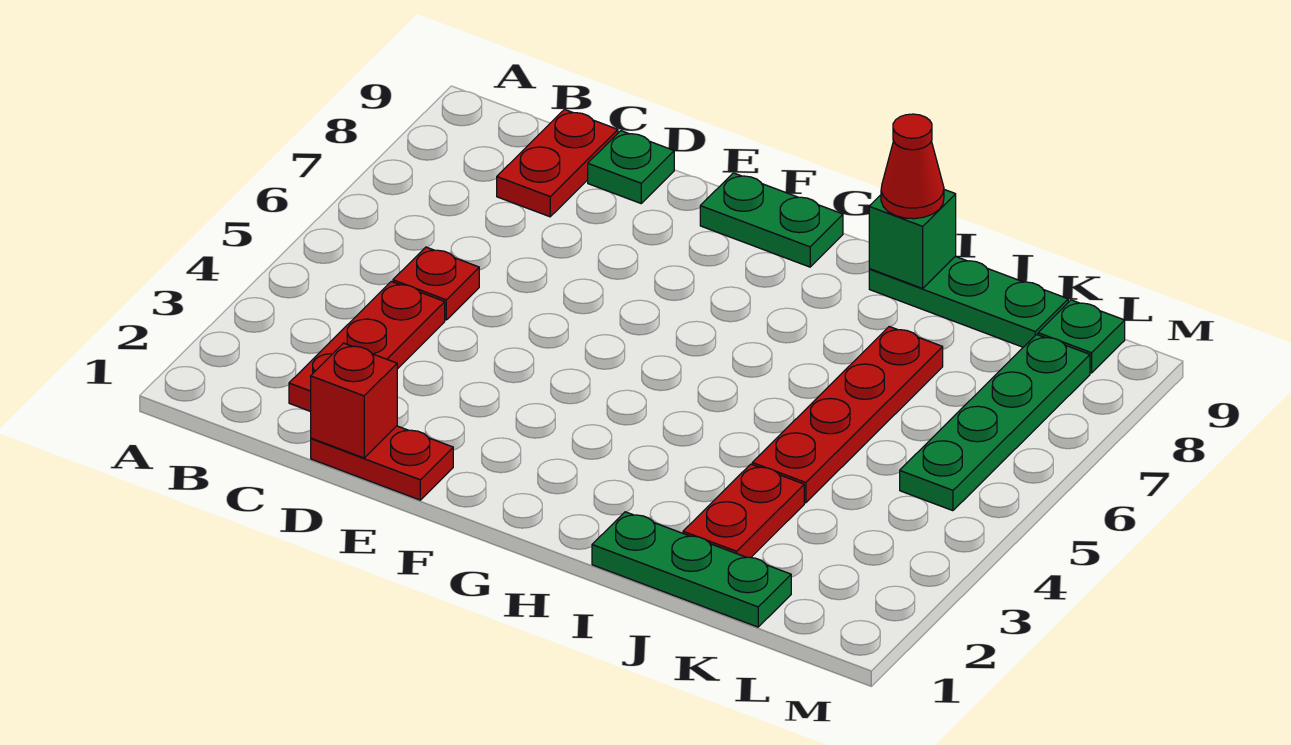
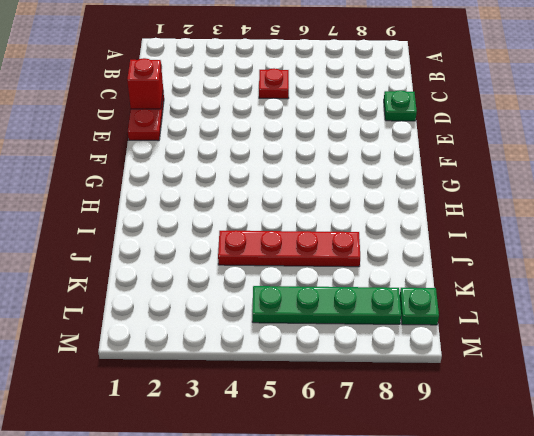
none -> red 1x3 plate [289,282,445,411]
none -> red 1x2 plate [497,109,618,217]
none -> green 1x2 plate [700,173,843,267]

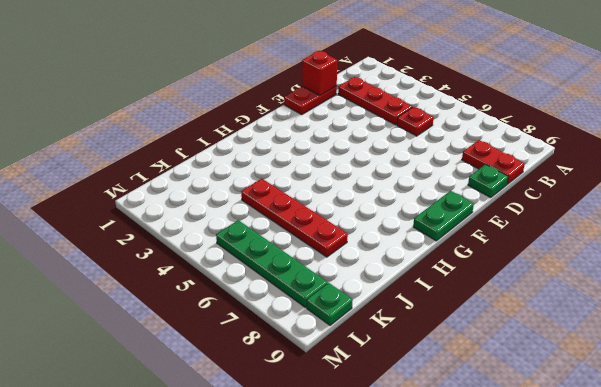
none -> green 1x3 plate [592,512,791,627]
none -> green 1x3 plate [869,256,1068,347]
none -> red 1x2 plate [683,464,804,558]

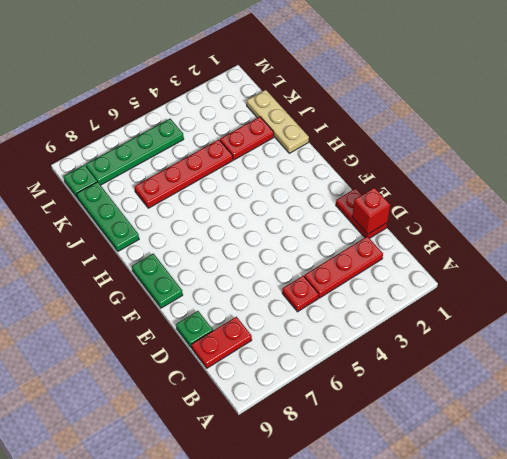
tan 1x3 plate [247,90,309,153] -> green 1x3 plate [592,512,791,627]
none -> green 1x1 brick [869,190,956,288]
none -> red 1x1 cone [881,114,944,219]

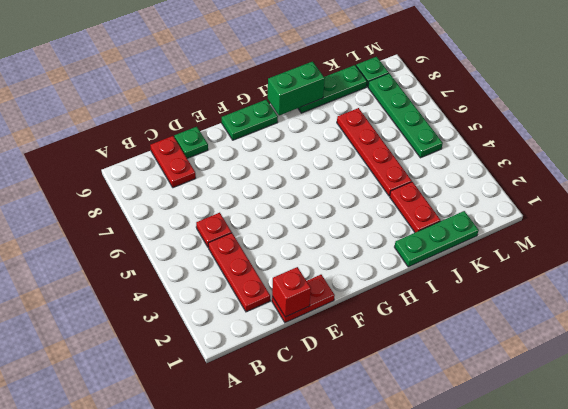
green 1x2 brick [268,62,325,115] -> green 1x1 brick [869,190,956,288]
none -> red 1x1 cone [881,114,944,219]

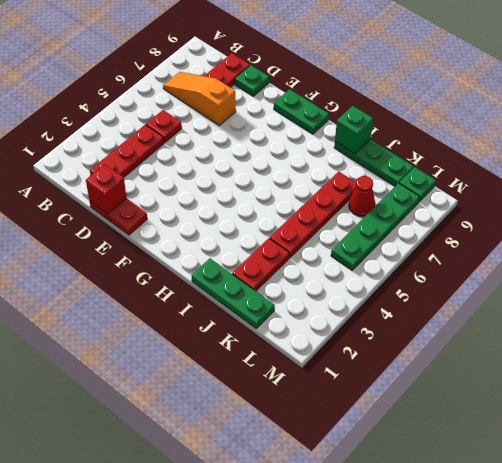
orange 1x3 slope [163,72,236,125] -> none
red 1x1 cone [349,176,375,217] -> red 1x1 cone moved to [881,114,944,219]

